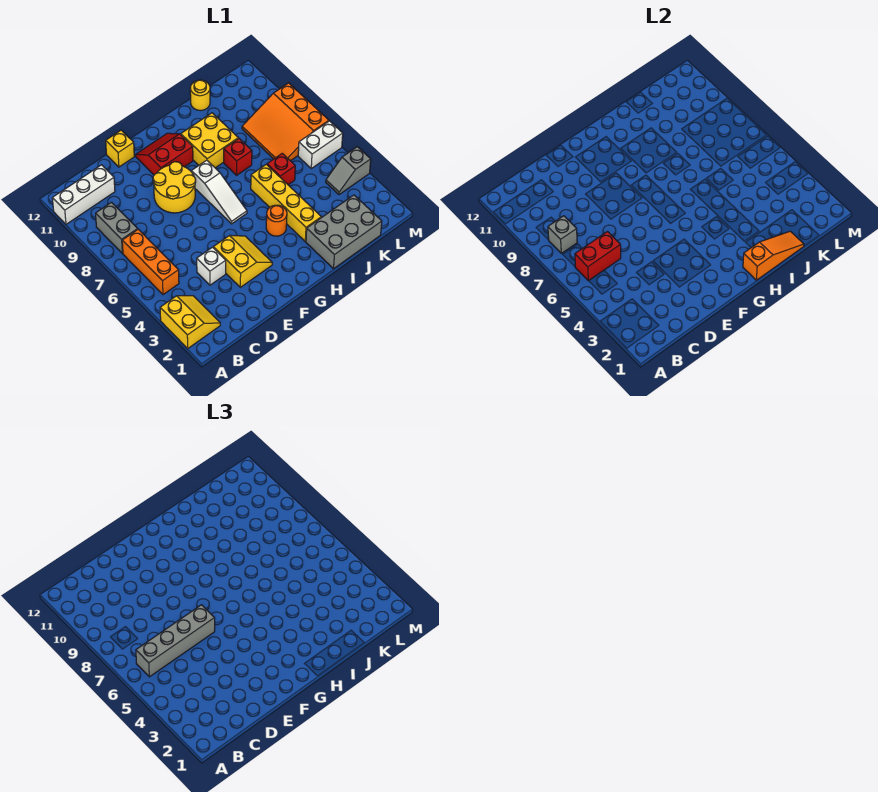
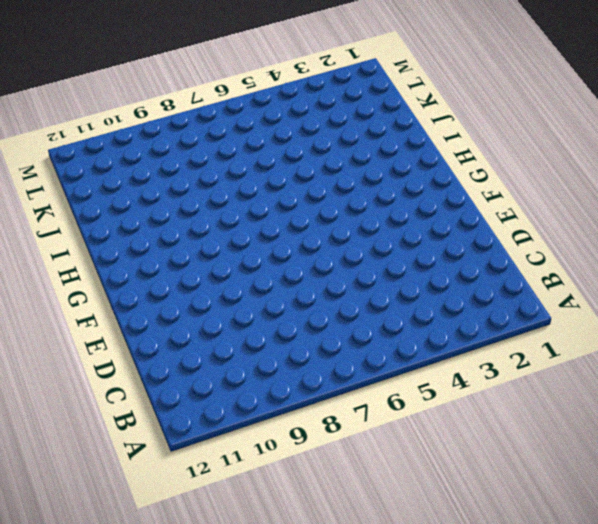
none -> yellow 2x2 slope [160,295,220,348]
none -> white 1x3 brick [52,165,115,224]
none -> orange 1x3 brick [122,229,179,295]

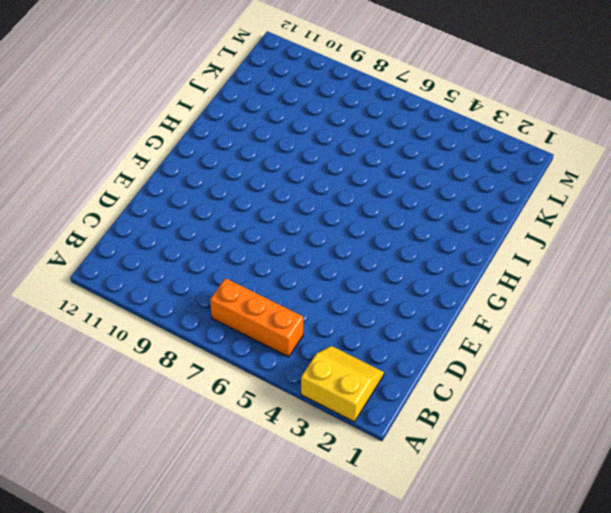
none -> white 1x3 brick [52,165,115,224]
none -> grey 1x2 brick [96,202,138,253]
none -> white 1x1 brick [197,247,226,285]

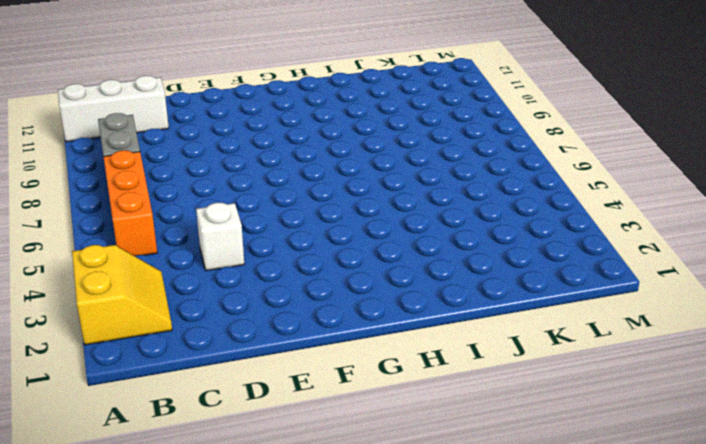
none -> yellow 2x2 slope [213,235,272,287]
none -> yellow 2x2 round brick [153,162,196,213]
none -> yellow 1x1 brick [106,130,134,167]

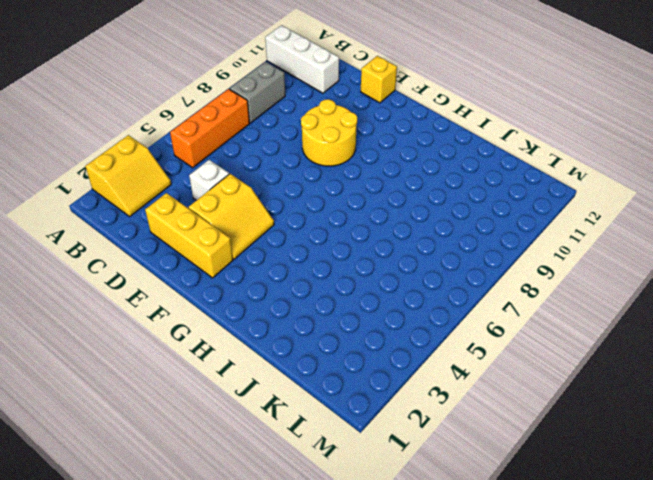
yellow 1x3 brick [145,193,233,278] -> none
none -> red 2x2 slope [136,133,193,175]
none -> white 1x3 slope [191,160,247,224]
none -> orange 1x1 round brick [266,205,287,236]

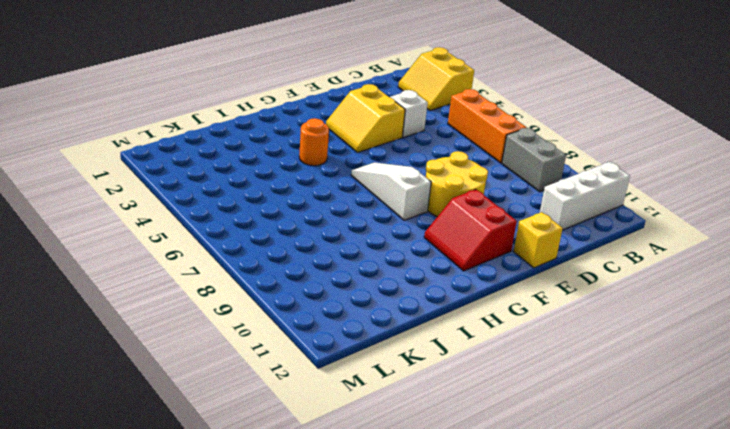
red 2x2 slope [424,190,517,271] -> red 2x2 slope turned to [136,133,193,175]
none -> yellow 2x2 brick [181,113,238,168]
none -> grey 2x3 brick [306,195,382,269]
none -> yellow 1x4 brick [251,164,321,241]

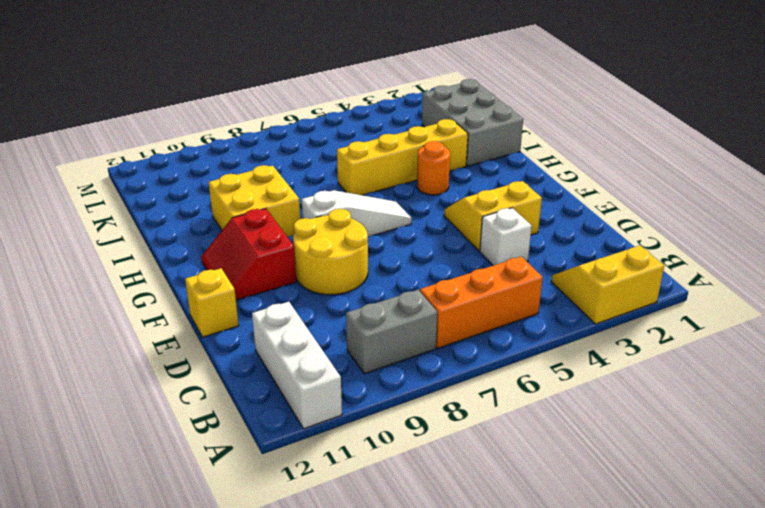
none -> red 1x1 brick [224,139,252,175]
none -> red 1x1 brick [267,154,295,185]
none -> yellow 1x1 round brick [190,80,210,110]

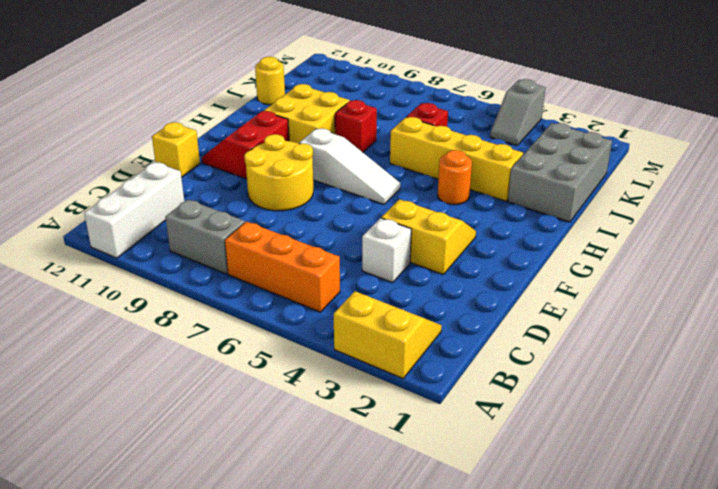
none -> orange 3x3 slope [242,83,329,161]
none -> white 1x2 brick [298,121,343,168]
none -> red 1x2 brick [575,232,621,281]

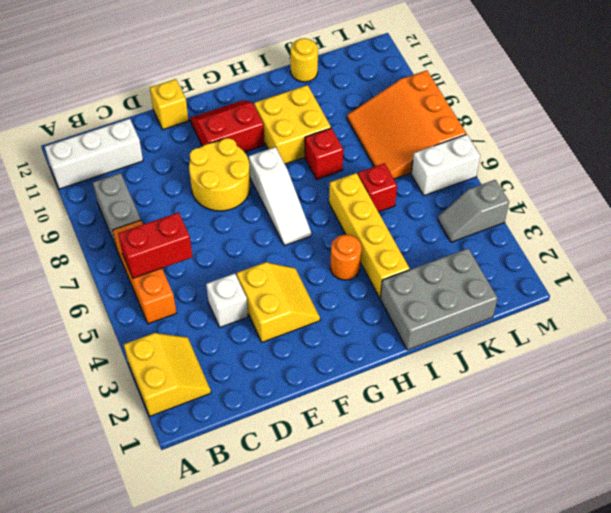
none -> grey 1x1 brick [548,216,577,253]
none -> orange 1x3 slope [743,231,804,280]
none -> grey 1x4 brick [136,605,215,677]

